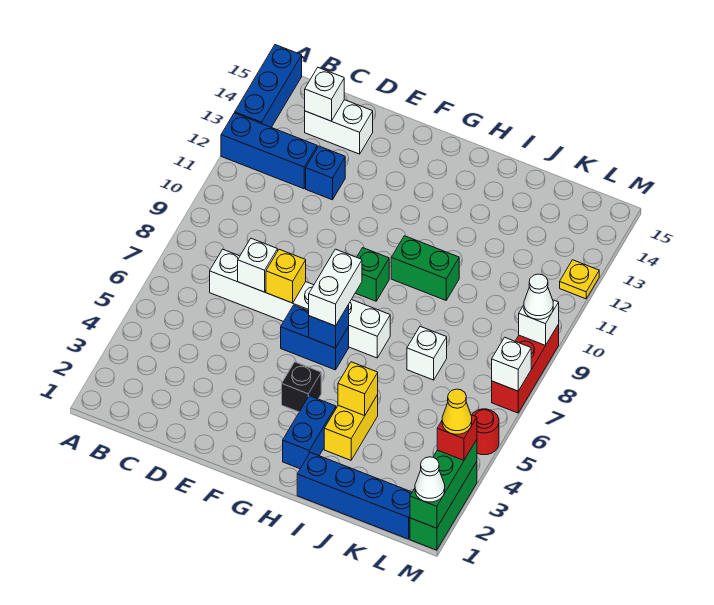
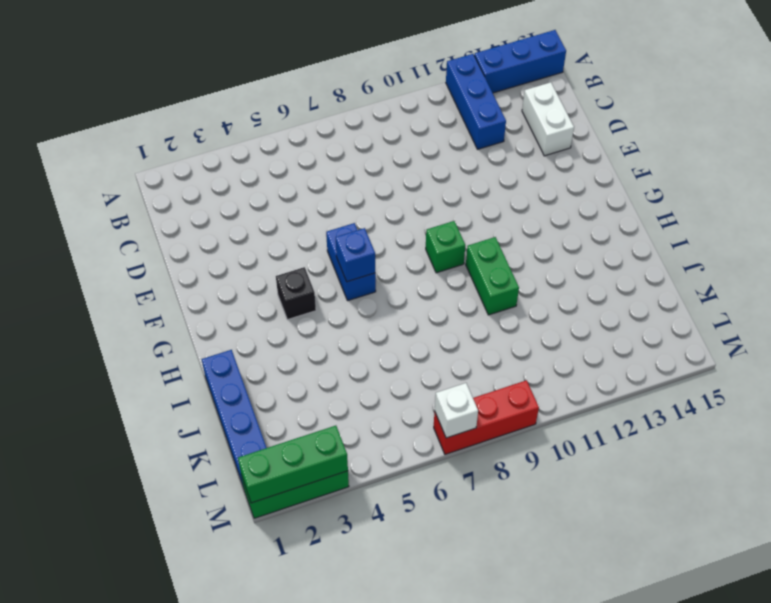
none -> white 1x6 brick [210,249,390,358]
none -> blue 1x1 brick [306,146,345,200]
none -> blue 1x2 brick [283,396,336,469]
none -> yellow 1x2 brick [324,395,378,460]

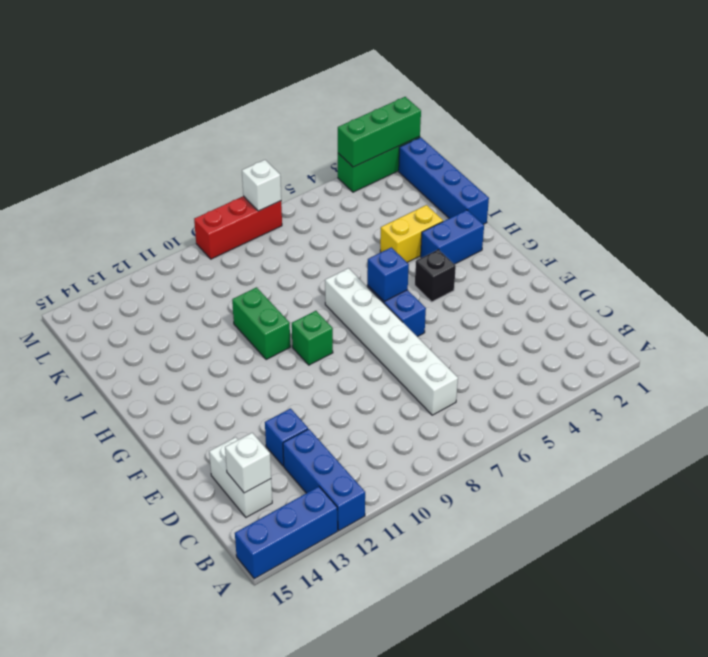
none -> white 1x1 brick [407,326,447,380]
none -> red 1x1 round brick [472,409,499,455]
none -> yellow 1x1 plate [560,260,599,299]
none -> white 1x1 brick [238,238,278,292]

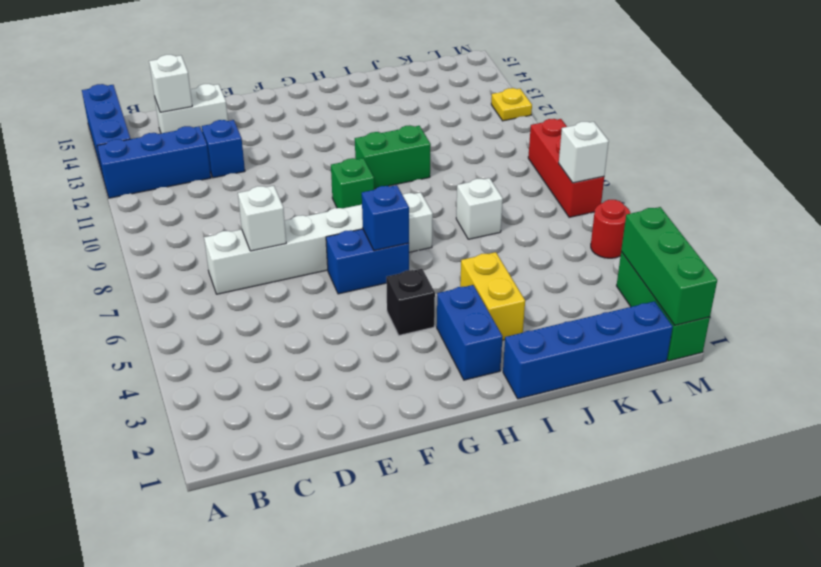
none -> yellow 1x1 brick [266,249,306,303]
none -> yellow 1x1 brick [338,362,378,415]
none -> white 1x1 brick [519,300,559,345]
none -> white 1x2 brick [309,249,362,326]

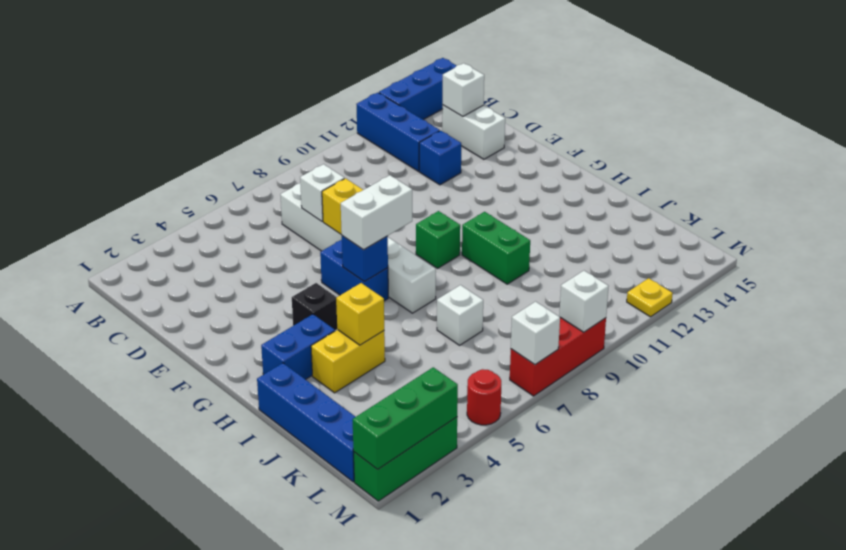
none -> white 1x1 cone [415,457,445,502]
none -> red 1x1 brick [437,415,477,460]
none -> white 1x1 cone [524,274,553,319]
none -> yellow 1x1 cone [442,389,472,434]

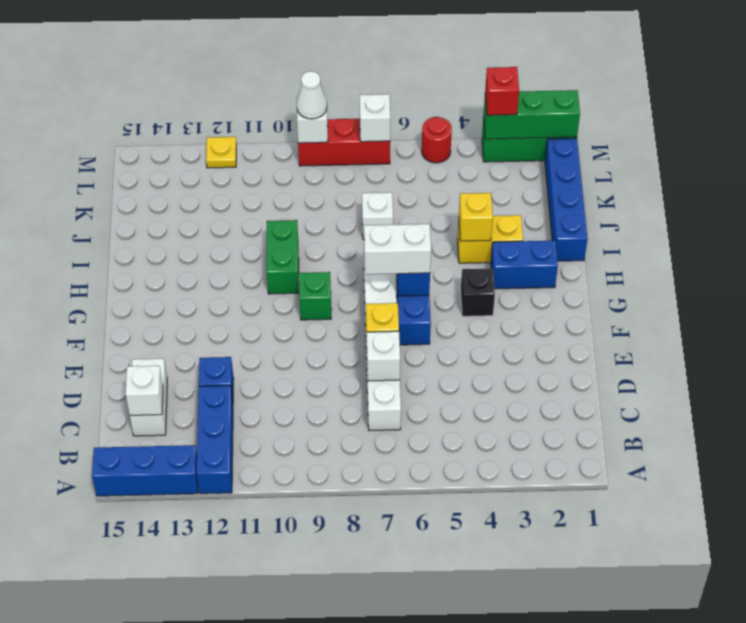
none -> white 1x1 cone [415,457,445,502]
none -> yellow 1x1 cone [442,389,472,434]

